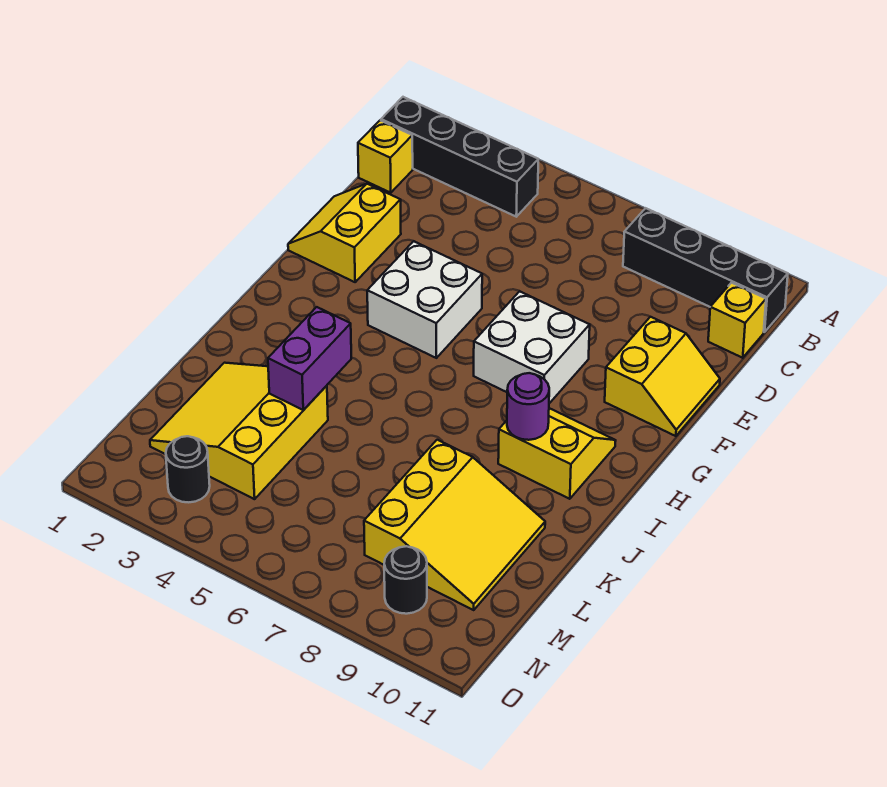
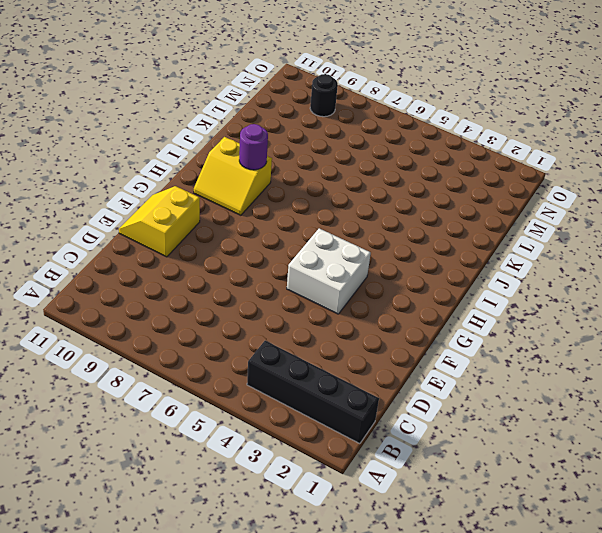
none -> black 1x4 brick [623,208,788,332]
none -> yellow 1x1 brick [358,120,413,193]
none -> yellow 1x1 brick [708,283,766,358]

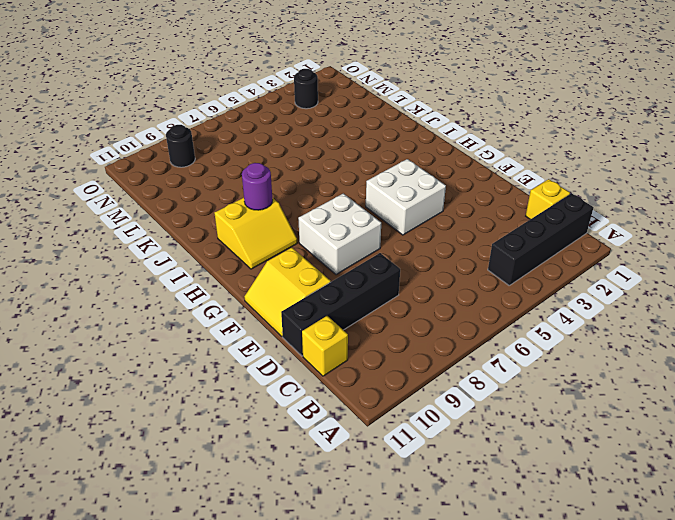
black 1x4 brick [281,253,400,356] -> black 1x4 brick moved to [623,208,788,332]
none -> yellow 2x2 slope [288,184,401,282]
none -> yellow 3x3 slope [150,363,328,499]
none -> yellow 3x3 slope [364,440,545,610]

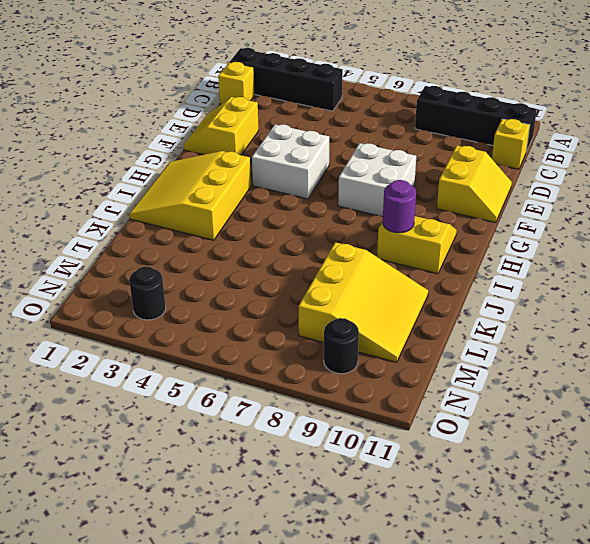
yellow 3x3 slope [129,151,251,240] -> yellow 3x3 slope moved to [150,363,328,499]
none -> purple 1x2 brick [268,307,351,410]

